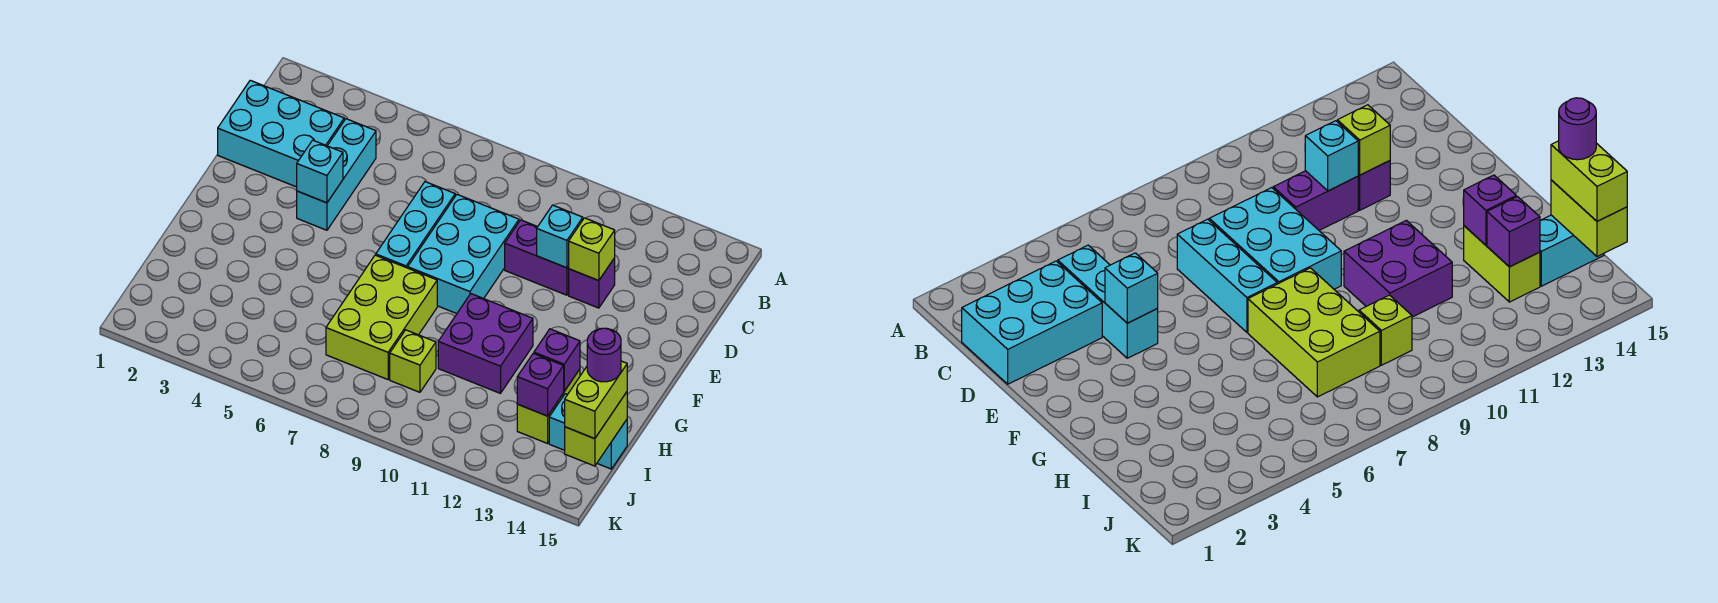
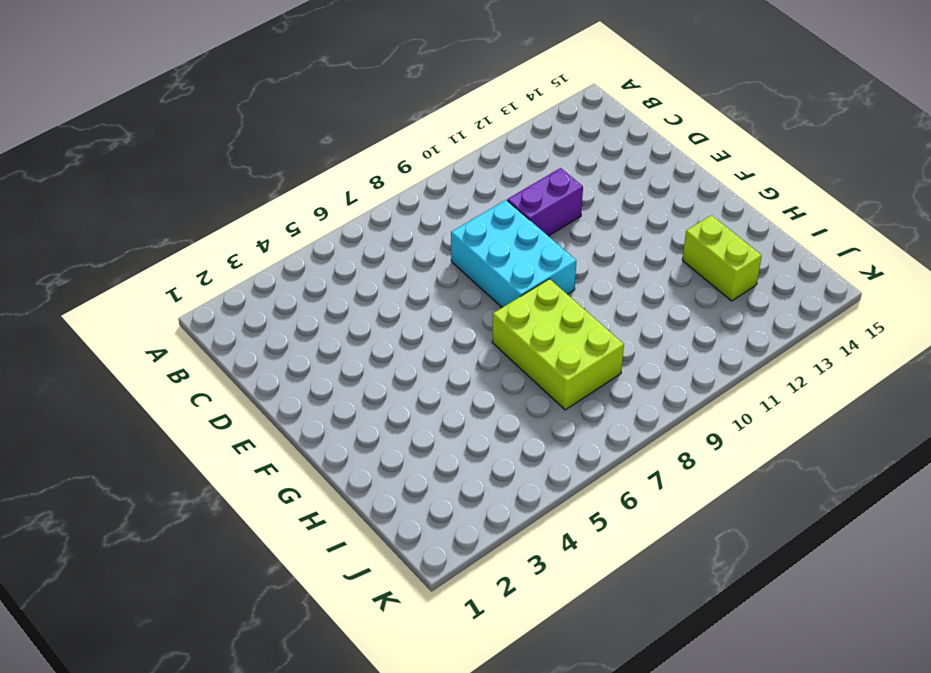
none -> cyan 2x3 brick [218,80,344,187]
none -> cyan 1x3 brick [297,119,376,230]
none -> cyan 1x3 brick [376,182,455,268]

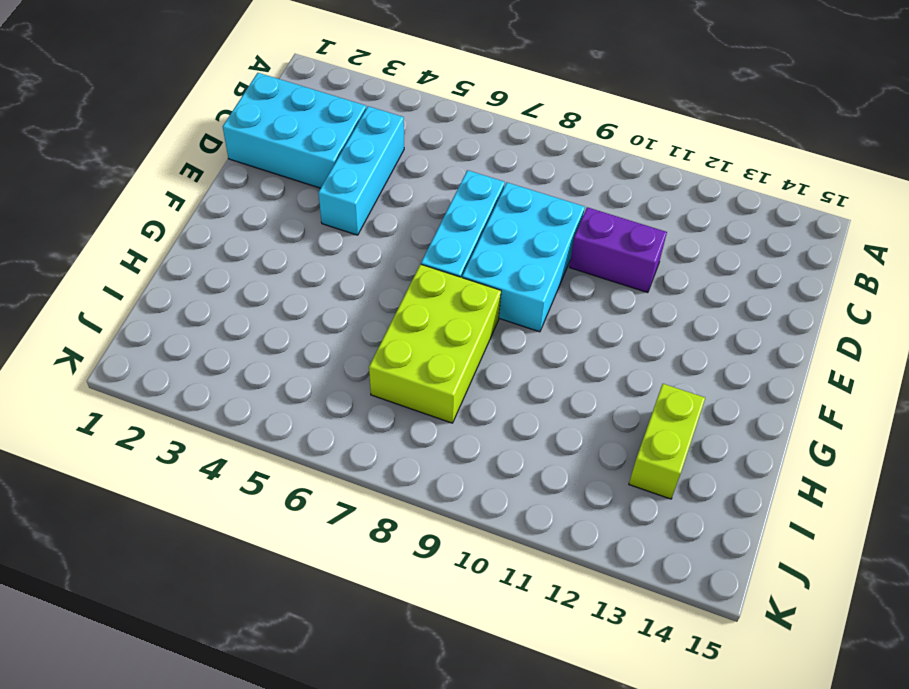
none -> purple 1x1 brick [569,258,615,308]
none -> purple 2x2 brick [438,294,533,393]
none -> lime 1x1 brick [390,330,436,392]

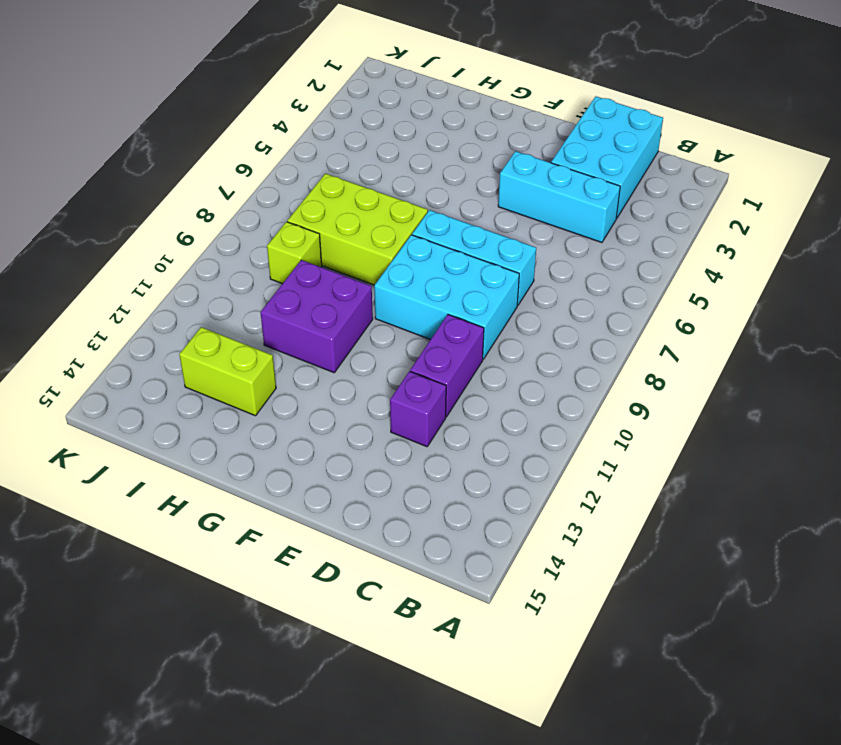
none -> cyan 1x2 brick [549,394,627,469]
none -> cyan 1x1 brick [537,205,583,268]
none -> lime 1x1 brick [569,218,615,281]

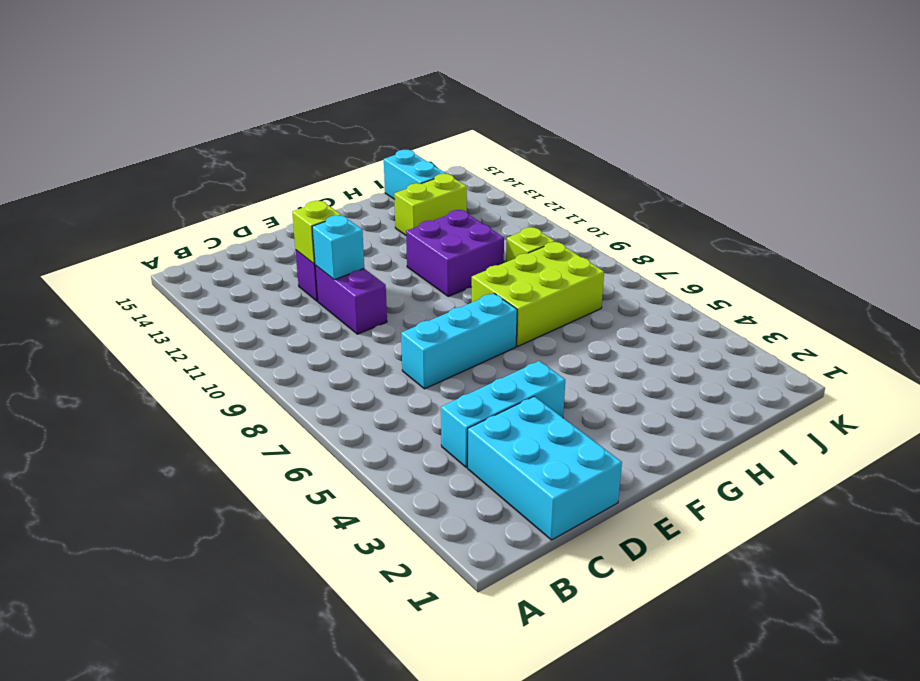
none -> cyan 2x3 brick [408,195,519,314]
none -> cyan 1x1 brick [297,140,343,203]
none -> purple 1x1 brick [534,329,580,391]

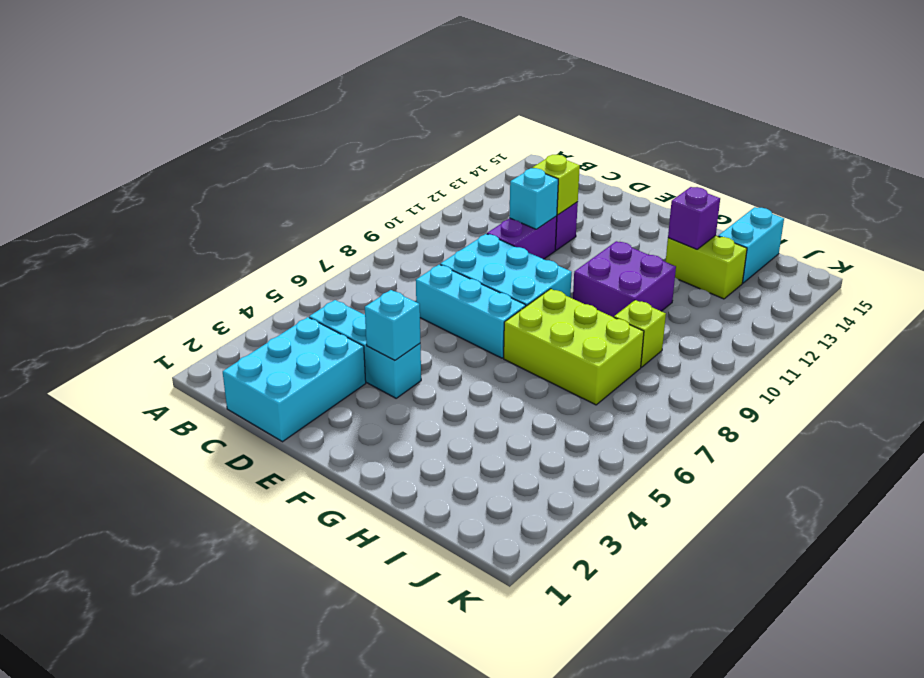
none -> purple 1x1 brick [517,353,564,416]
none -> lime 1x2 brick [565,392,627,466]
none -> lime 1x2 brick [565,361,627,439]

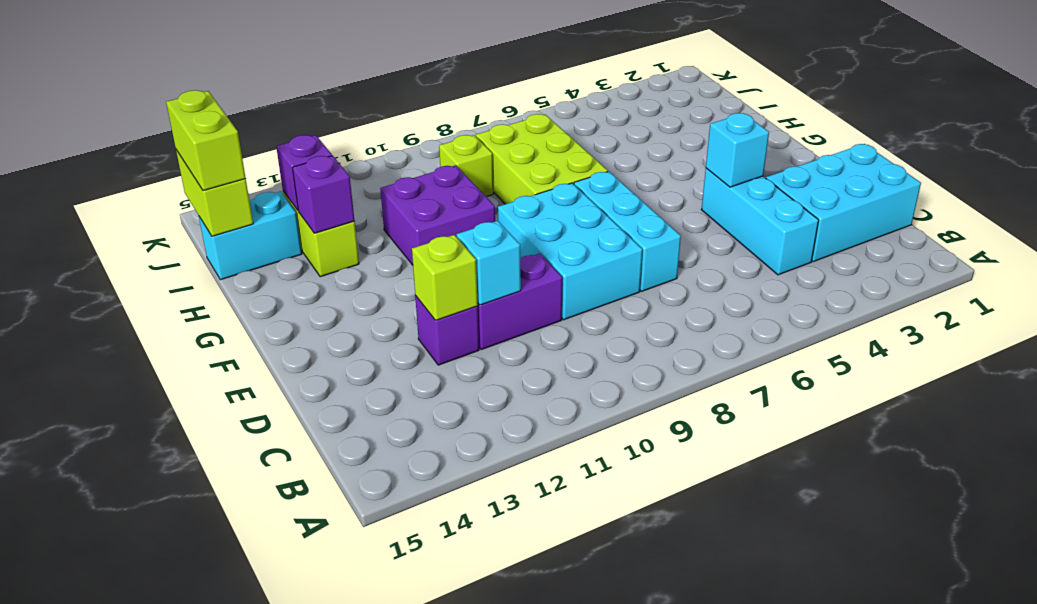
none -> purple 1x1 round brick [587,328,621,382]

